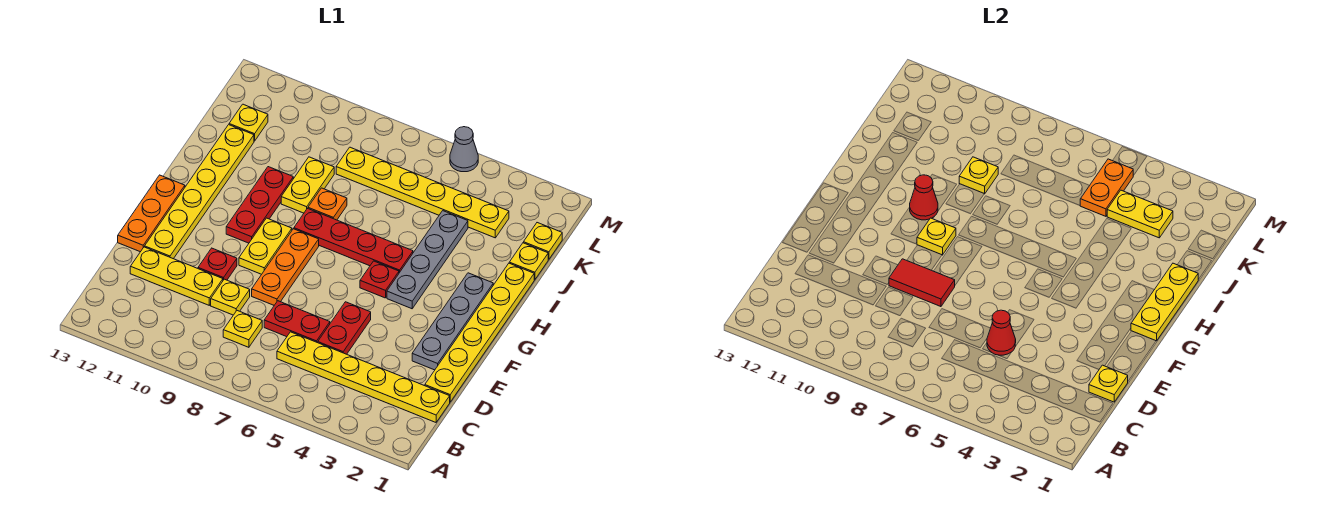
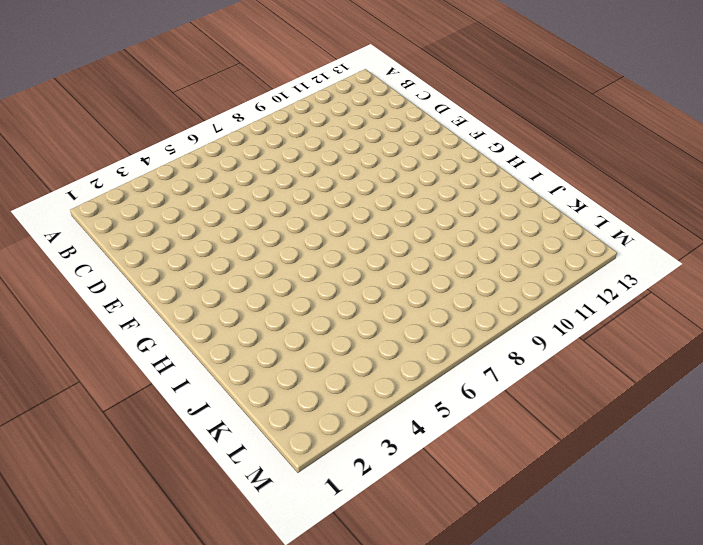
none -> yellow 1x6 plate [277,332,450,422]
none -> yellow 1x1 plate [223,311,262,347]
none -> yellow 1x6 plate [425,263,534,402]
none -> red 1x2 plate [318,302,371,354]

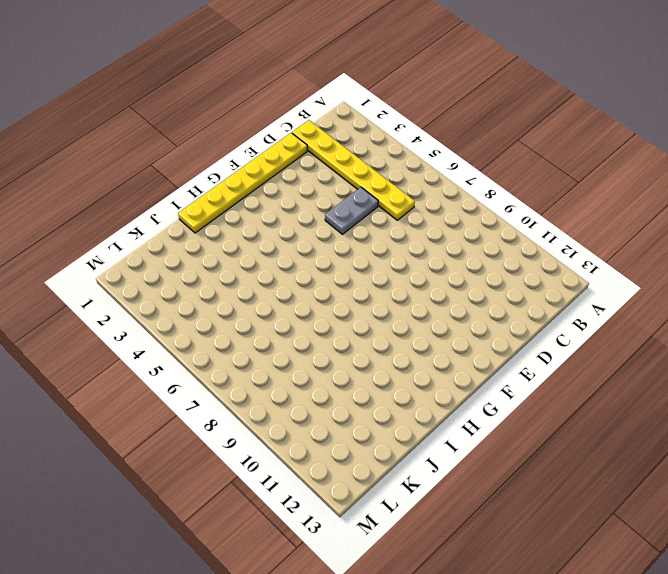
grey 1x2 plate [325,187,378,234] -> red 1x2 plate [318,302,371,354]
none -> yellow 1x1 plate [223,311,262,347]
none -> red 1x2 plate [264,301,330,343]
none -> yellow 1x1 plate [211,279,250,315]
none -> yellow 1x3 plate [130,247,223,305]

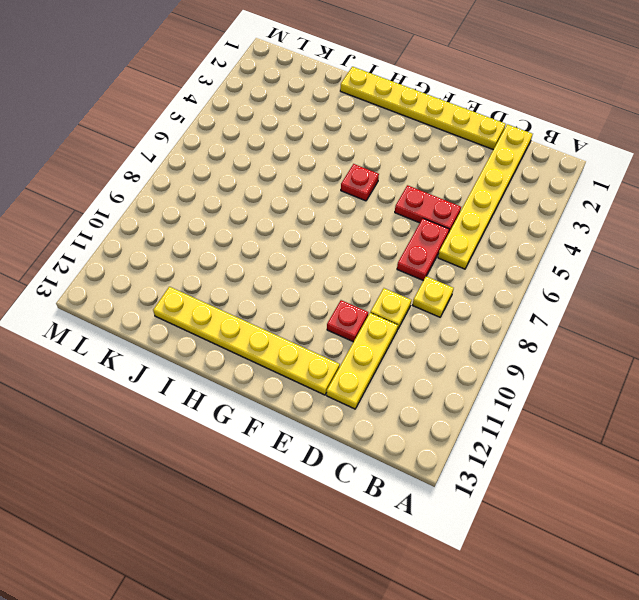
none -> grey 1x4 plate [412,273,493,370]
none -> orange 1x3 plate [252,229,319,305]
none -> orange 1x3 plate [118,175,185,252]
none -> yellow 1x2 plate [239,218,292,274]

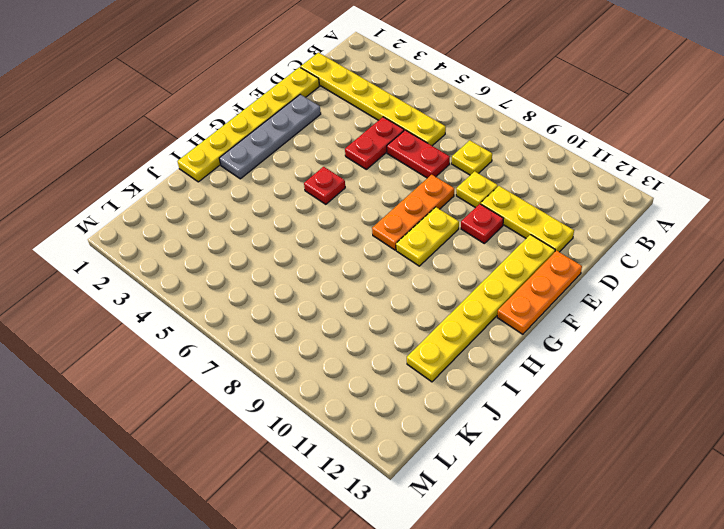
none -> grey 1x4 plate [387,211,468,309]
none -> red 1x3 plate [226,167,293,243]
none -> red 1x4 plate [294,209,413,273]
none -> orange 1x1 plate [308,188,347,220]

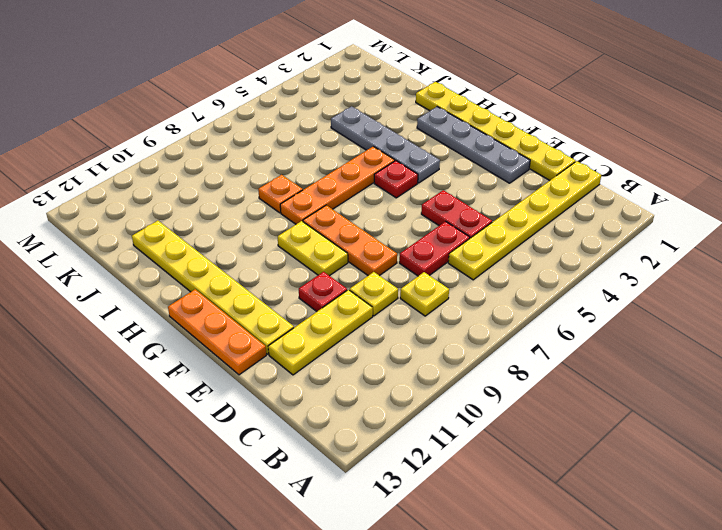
orange 1x4 plate [280,146,395,224] -> red 1x4 plate [294,209,413,273]
none -> red 1x3 plate [226,167,293,243]
none -> yellow 1x2 plate [281,157,334,213]
none -> yellow 1x1 plate [509,243,548,280]
none -> yellow 1x1 plate [524,223,562,259]

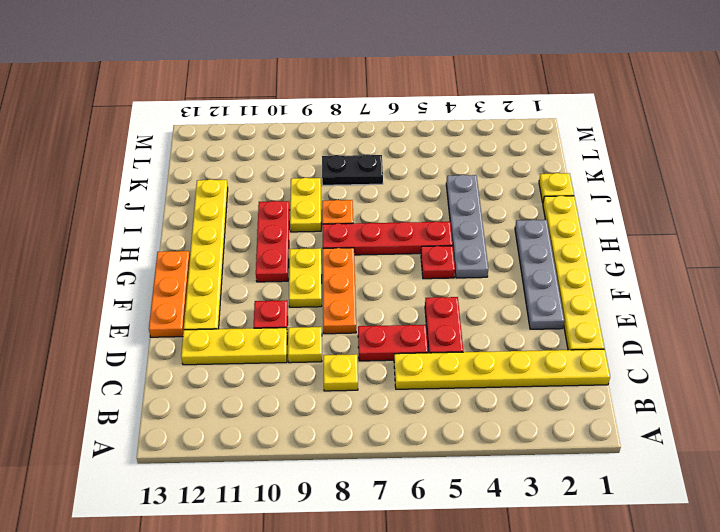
black 1x2 plate [322,154,383,185] -> yellow 1x6 plate [336,147,509,238]
none -> yellow 1x1 plate [524,223,562,259]
none -> yellow 1x1 plate [229,104,268,141]
none -> grey 1x1 cone [450,127,478,172]
none -> yellow 1x1 plate [1089,365,1128,402]

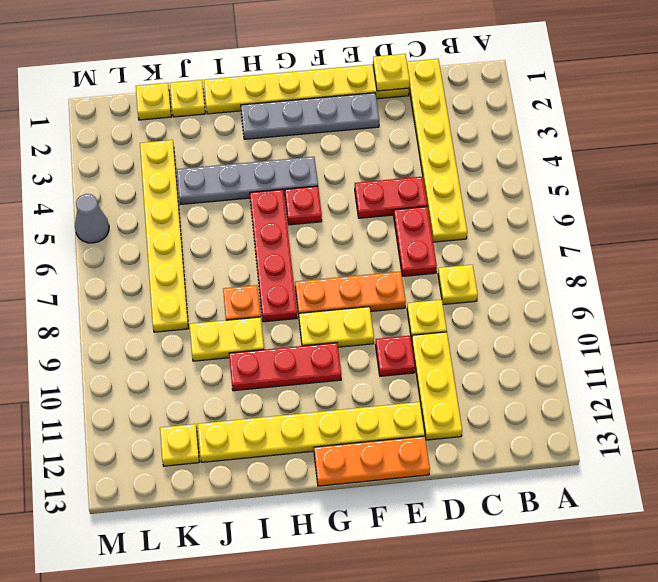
none -> red 1x1 cone [987,310,1016,355]
none -> red 1x2 tile [889,259,955,307]
none -> yellow 1x3 plate [1131,263,1198,341]
none -> yellow 1x1 plate [917,218,956,255]

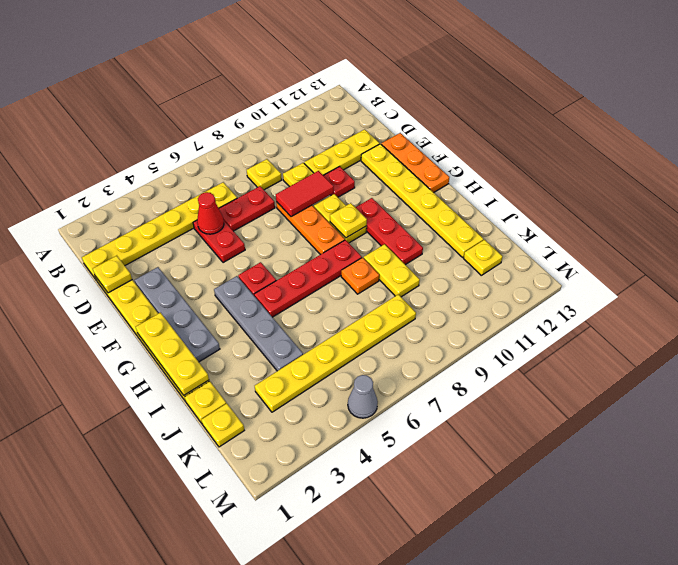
none -> red 1x1 cone [910,175,938,220]
none -> yellow 1x1 plate [959,157,998,194]
none -> yellow 1x2 plate [1107,190,1173,238]
none -> orange 1x2 plate [1080,159,1133,216]

